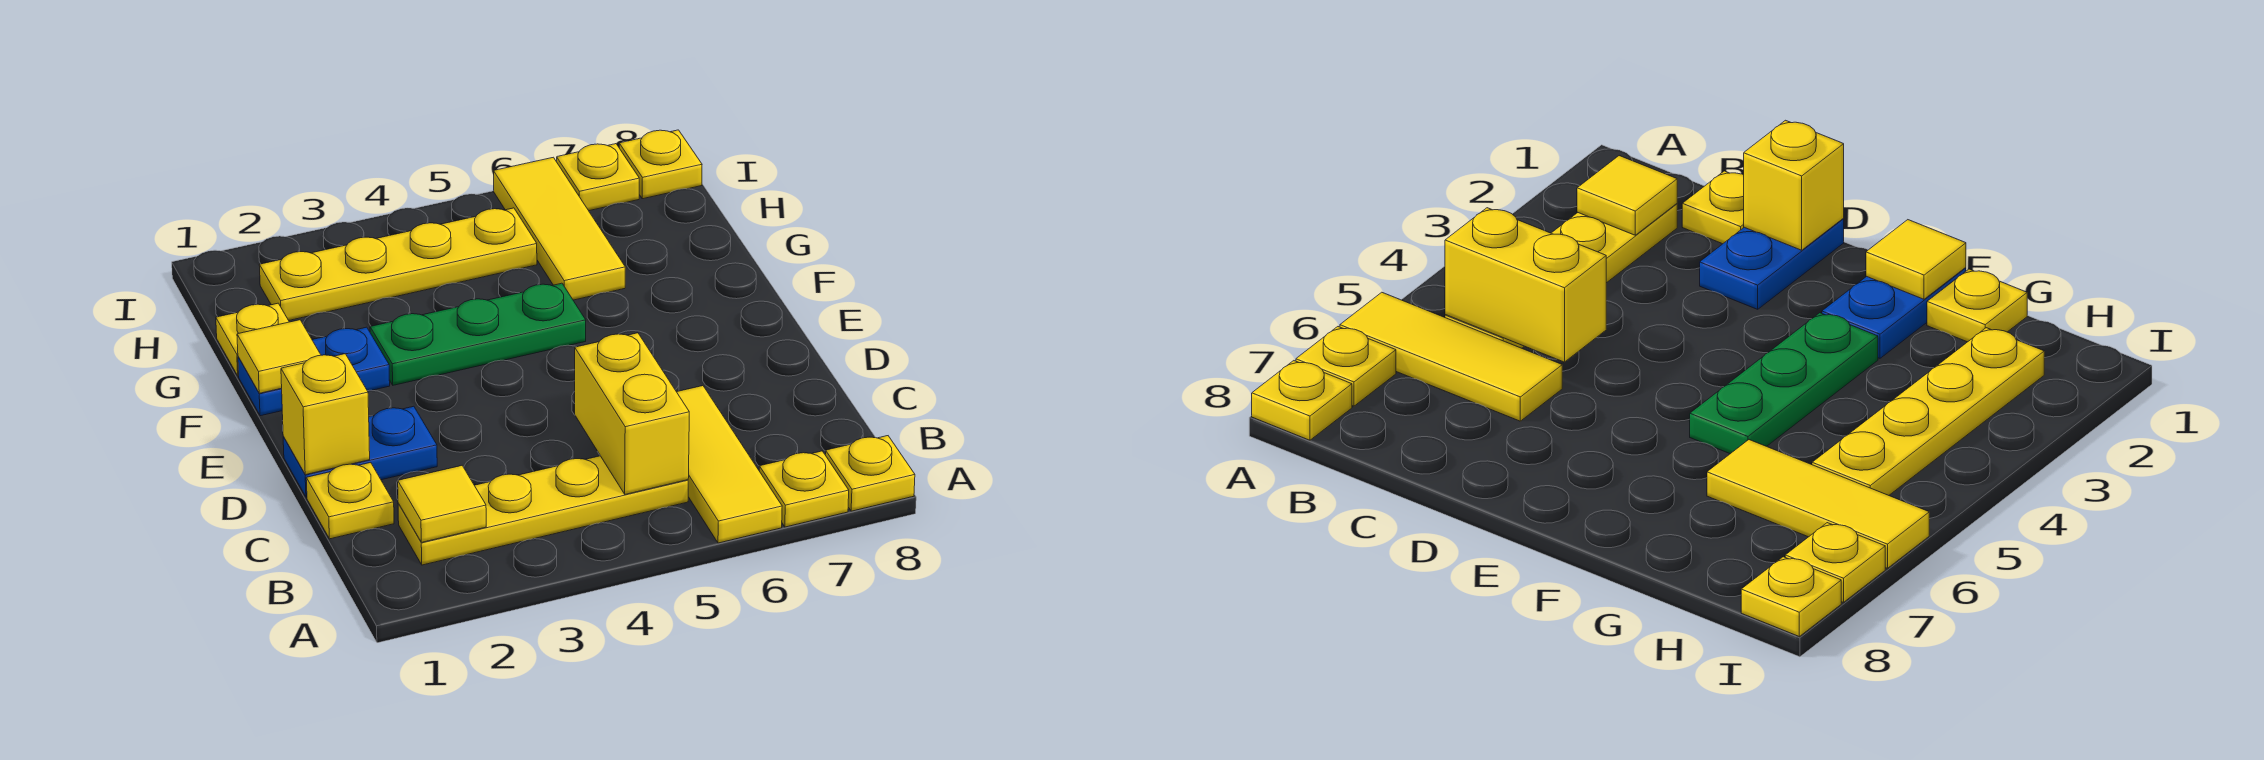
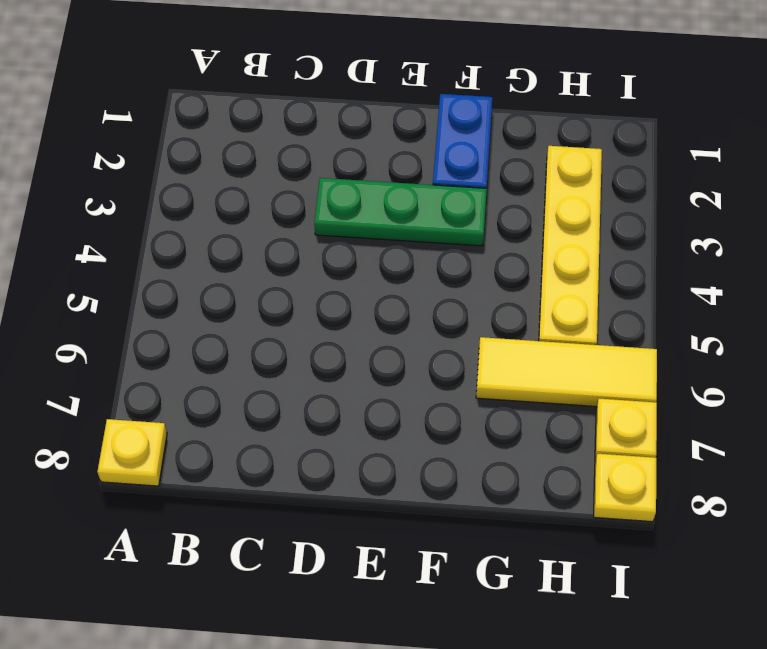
green 1x3 plate [314,178,487,246] -> green 1x3 plate turned to [370,283,586,385]
none -> yellow 1x3 tile [677,386,782,543]
none -> yellow 1x1 plate [759,451,849,527]
none -> yellow 1x4 plate [398,456,688,565]

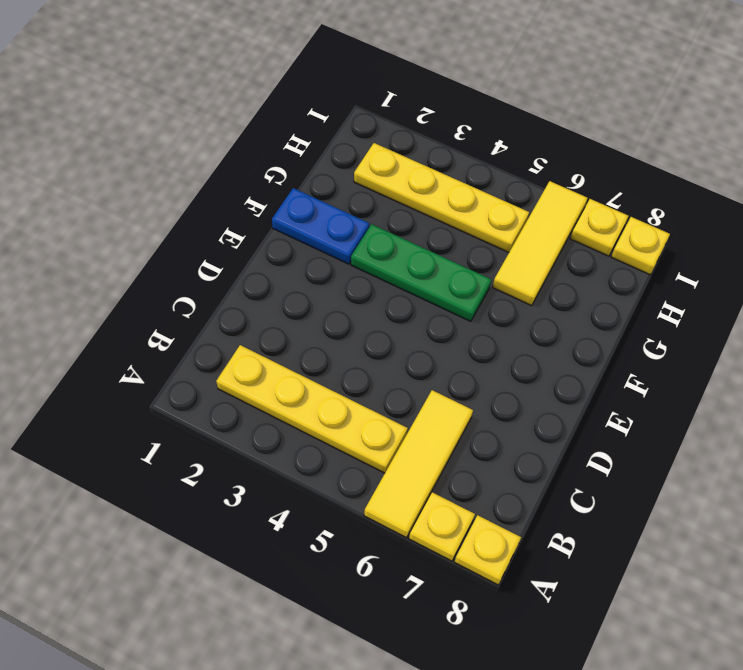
none -> yellow 1x1 plate [306,463,394,539]
none -> blue 1x2 plate [283,406,437,497]
none -> yellow 1x1 plate [216,303,289,376]

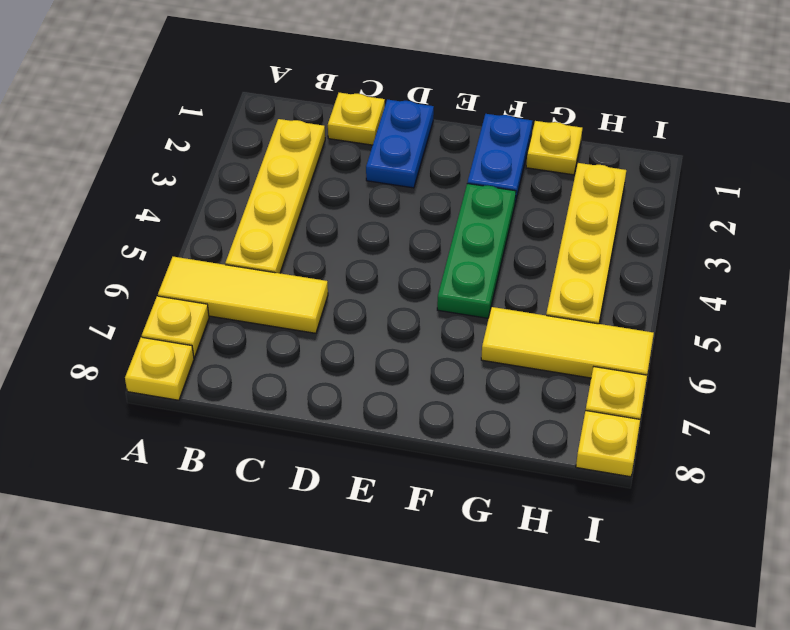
none -> yellow 1x1 tile [398,466,486,542]
none -> yellow 1x2 brick [575,333,689,494]
none -> yellow 1x1 brick [281,354,370,475]

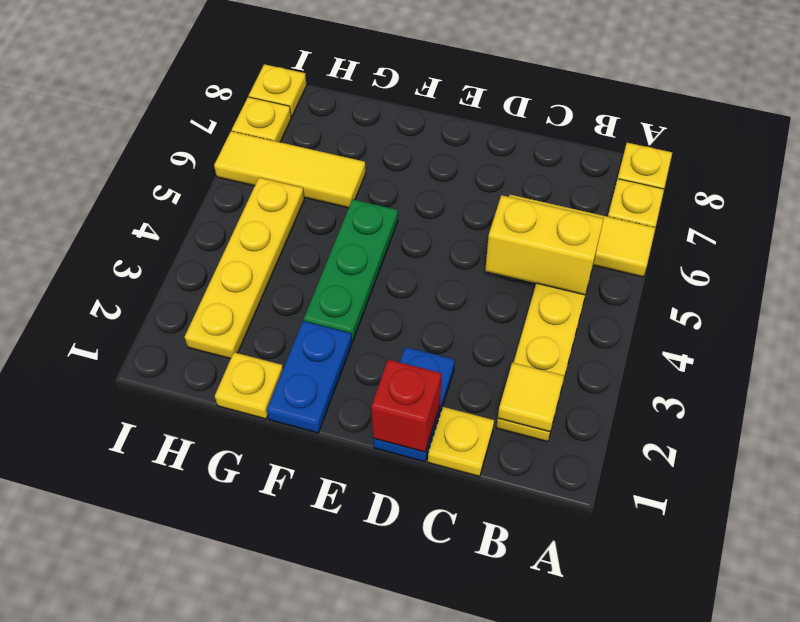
red 1x1 brick [371,360,441,452] -> yellow 1x1 brick [281,354,370,475]
none -> yellow 1x1 tile [237,320,321,393]

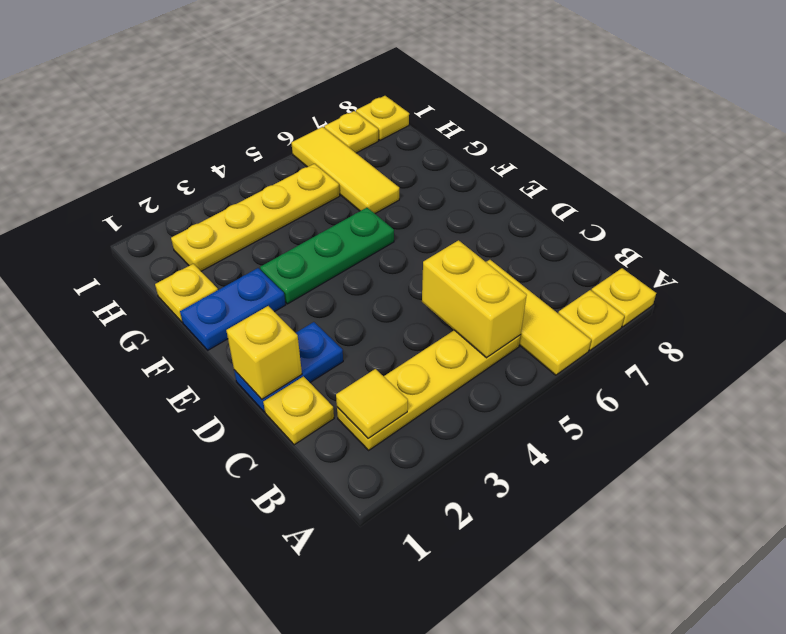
none -> yellow 1x1 tile [237,320,321,393]

